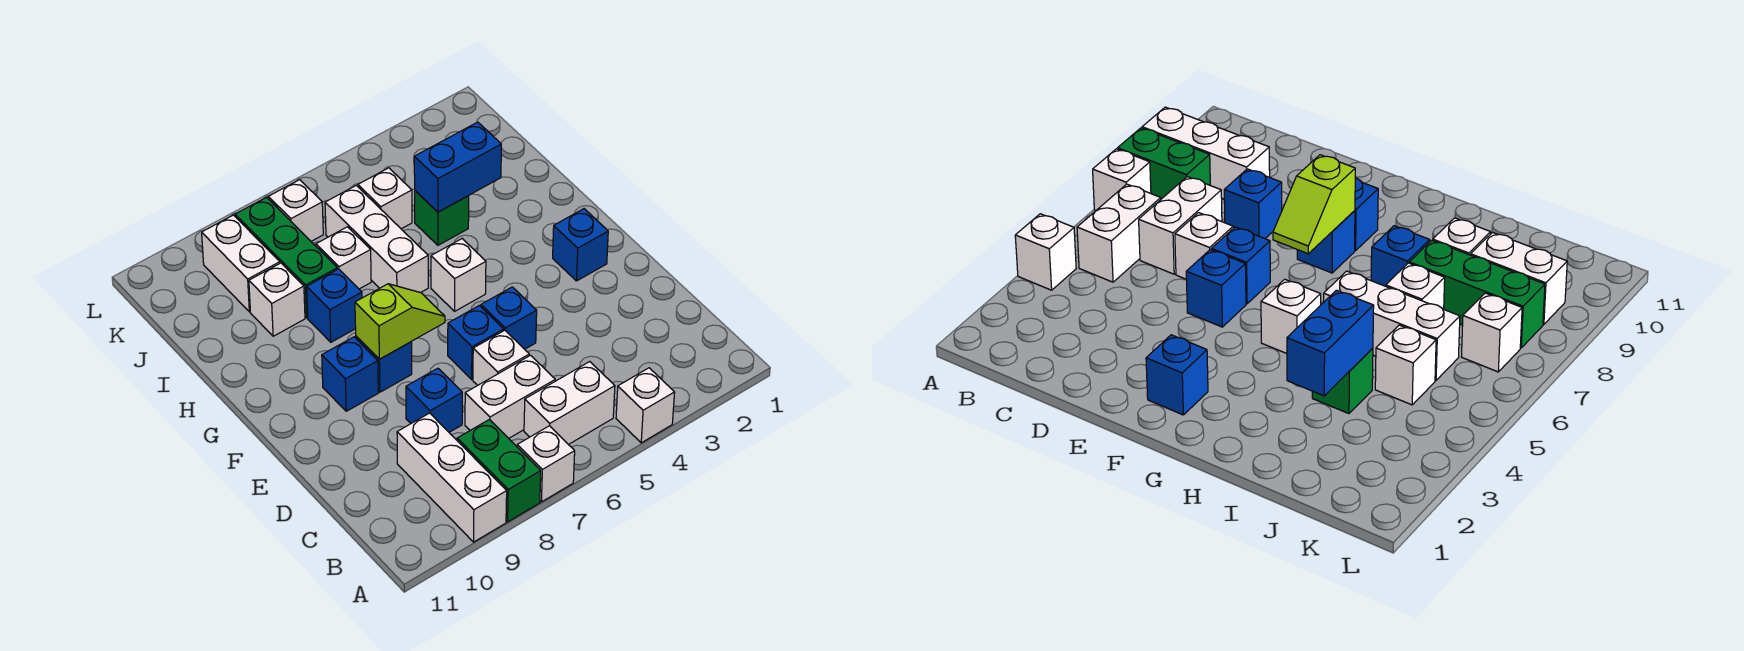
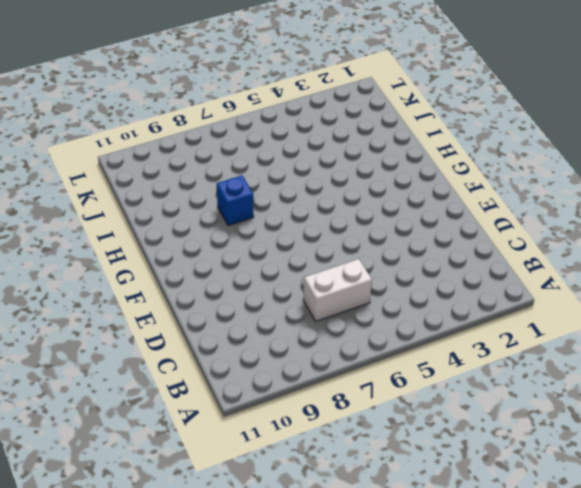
none -> white 1x1 brick [616,368,675,443]
none -> white 1x1 brick [517,426,575,502]
none -> green 1x2 brick [457,419,541,522]

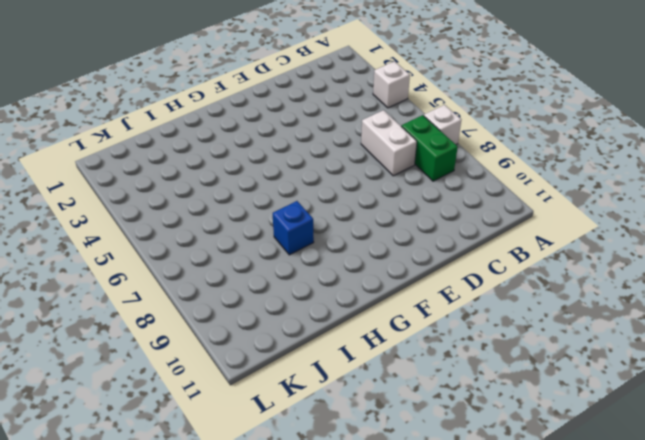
green 1x2 brick [401,115,458,181] -> green 1x2 brick turned to [457,419,541,522]
none -> white 1x3 brick [397,413,507,542]
none -> white 1x2 brick [524,362,615,445]
none -> white 1x1 brick [473,330,529,385]

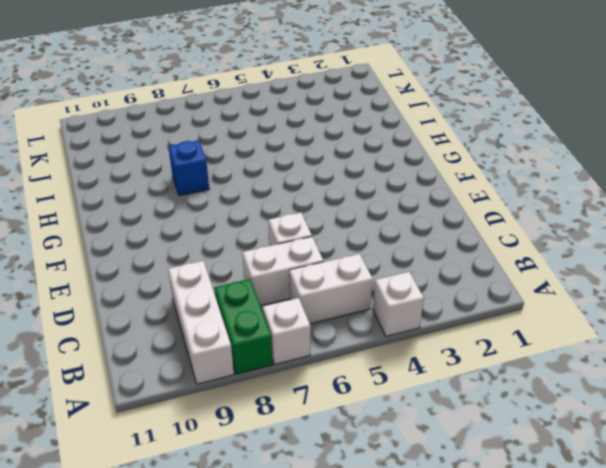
none -> blue 1x1 brick [406,368,462,432]
none -> blue 1x1 brick [481,287,537,349]
none -> blue 1x1 brick [448,305,504,379]

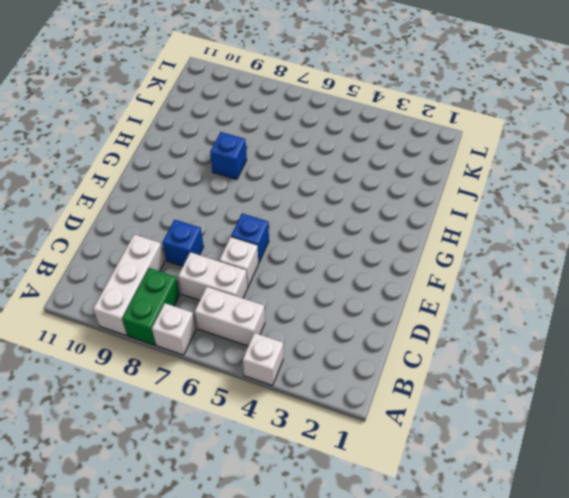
none -> blue 1x1 brick [481,287,537,349]
none -> blue 1x1 brick [553,209,608,281]
none -> blue 1x1 brick [356,336,412,392]

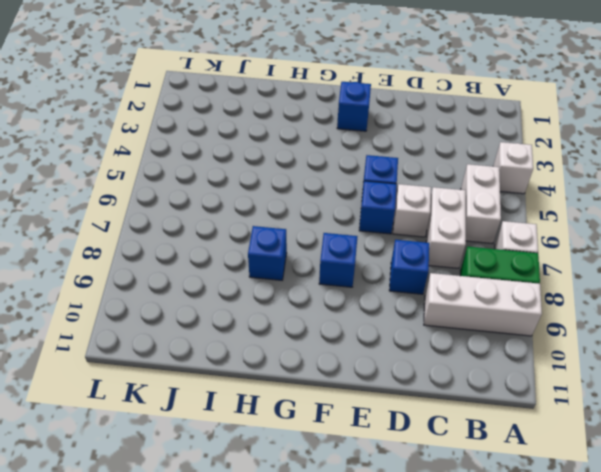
none -> blue 1x1 brick [322,337,378,411]
none -> white 1x1 brick [431,239,486,311]
none -> white 1x3 brick [325,185,428,293]

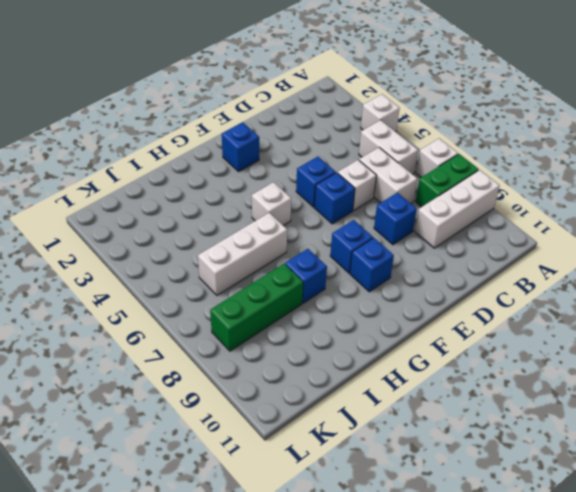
none -> green 1x1 brick [415,191,469,245]
none -> white 1x1 brick [316,227,371,289]
none -> white 1x1 brick [249,263,305,336]

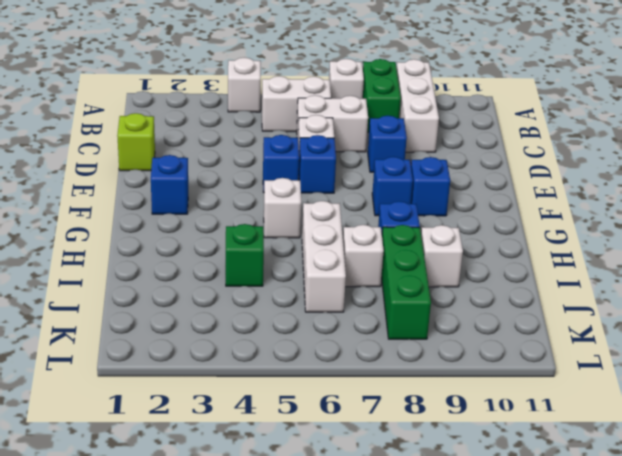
lime 1x1 brick [117,113,155,171] -> none
none -> white 1x1 brick [358,168,412,229]
none -> white 1x2 brick [202,215,280,312]
none -> white 1x1 brick [268,180,323,241]

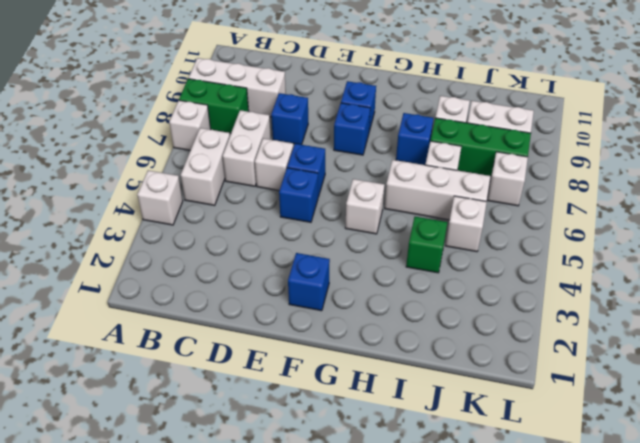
none -> lime 1x2 slope [355,284,445,359]
none -> blue 1x2 brick [414,122,501,212]

